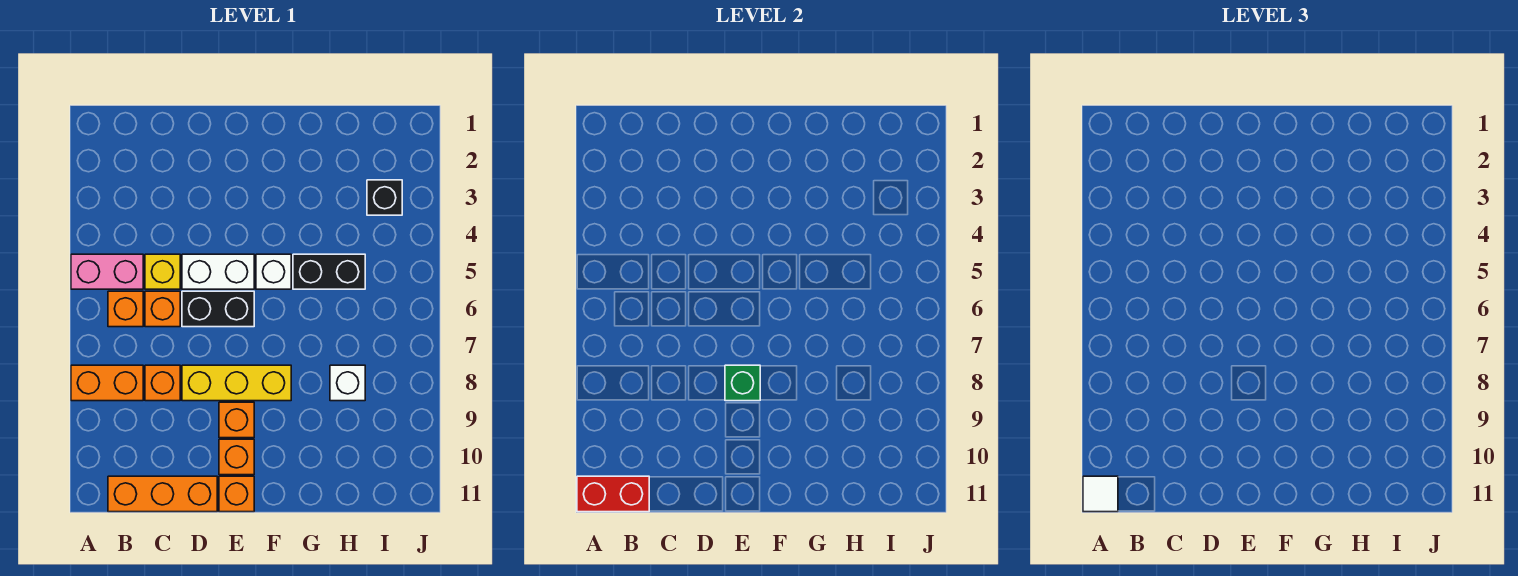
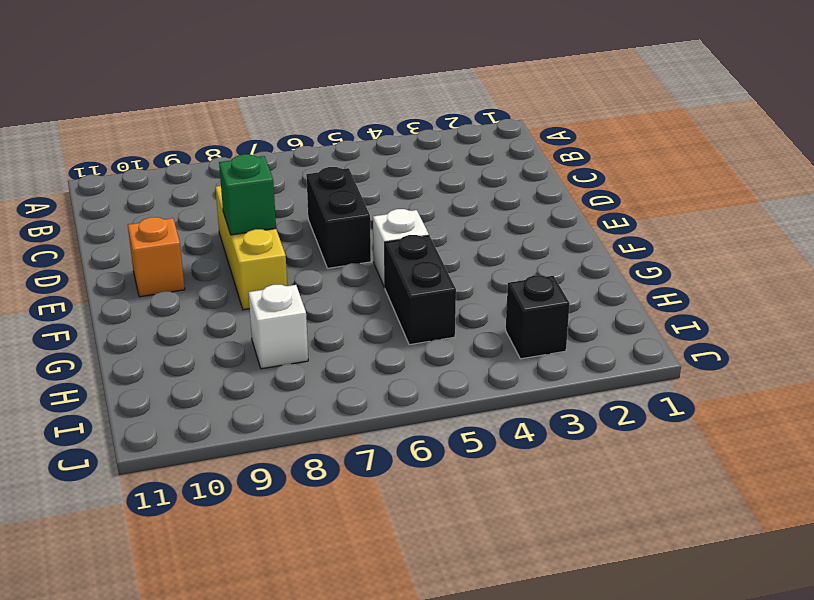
none -> pink 1x2 brick [71,254,143,289]
none -> orange 1x2 brick [71,365,143,401]
none -> orange 1x1 brick [108,291,143,327]

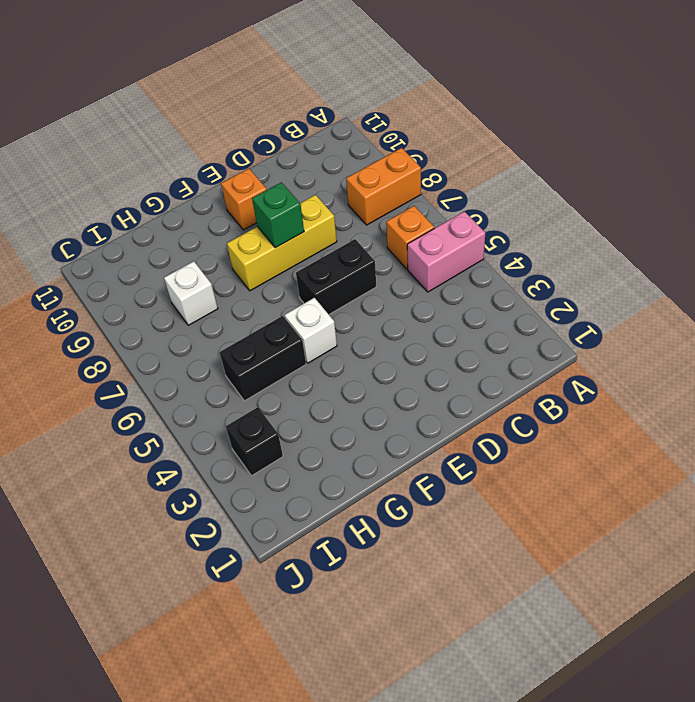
none -> orange 1x3 brick [108,476,217,512]
none -> yellow 1x1 brick [145,254,180,289]
none -> orange 1x1 brick [145,291,180,327]

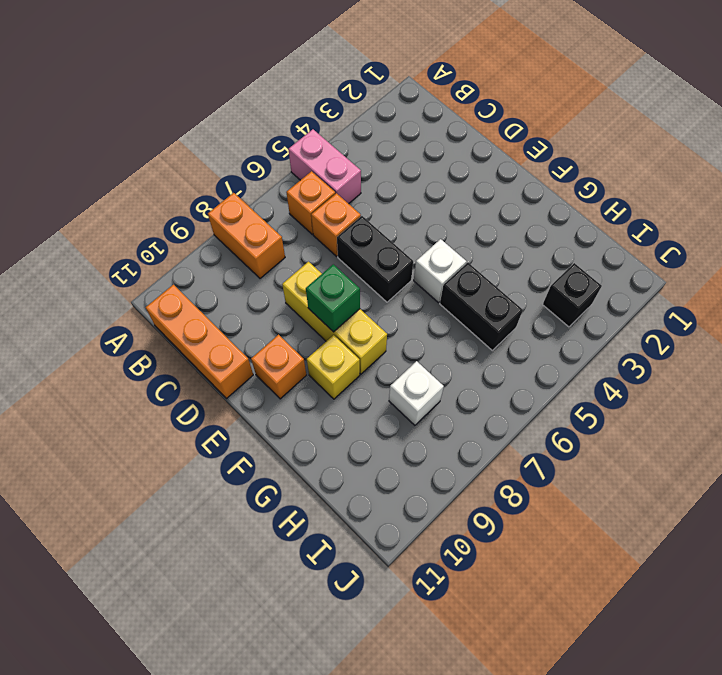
yellow 1x1 brick [307,335,360,399] -> yellow 1x1 brick moved to [145,254,180,289]
none -> orange 1x1 brick [145,365,180,401]
none -> white 1x2 brick [182,254,254,289]
none -> orange 1x1 brick [219,402,254,438]

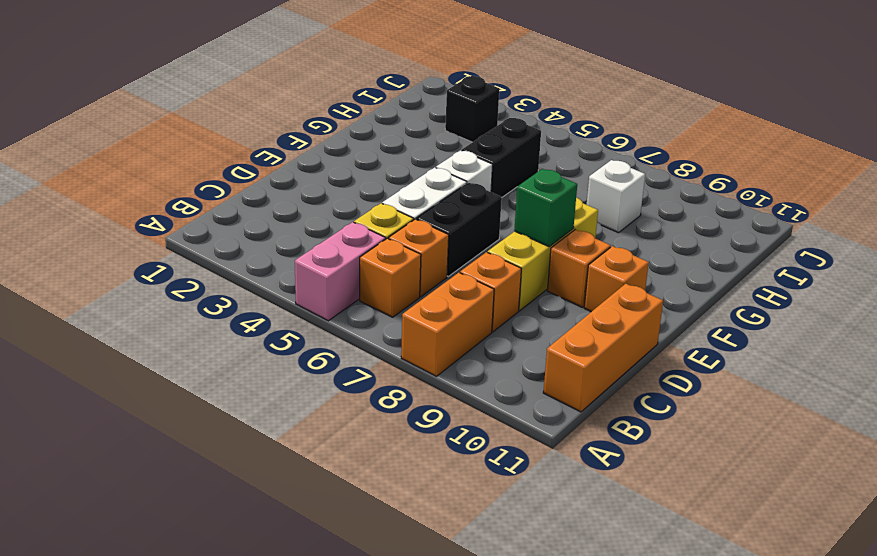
none -> orange 1x1 brick [219,476,254,512]
none -> red 1x2 brick [577,476,649,512]
none -> white 1x1 tile [1083,476,1118,512]

